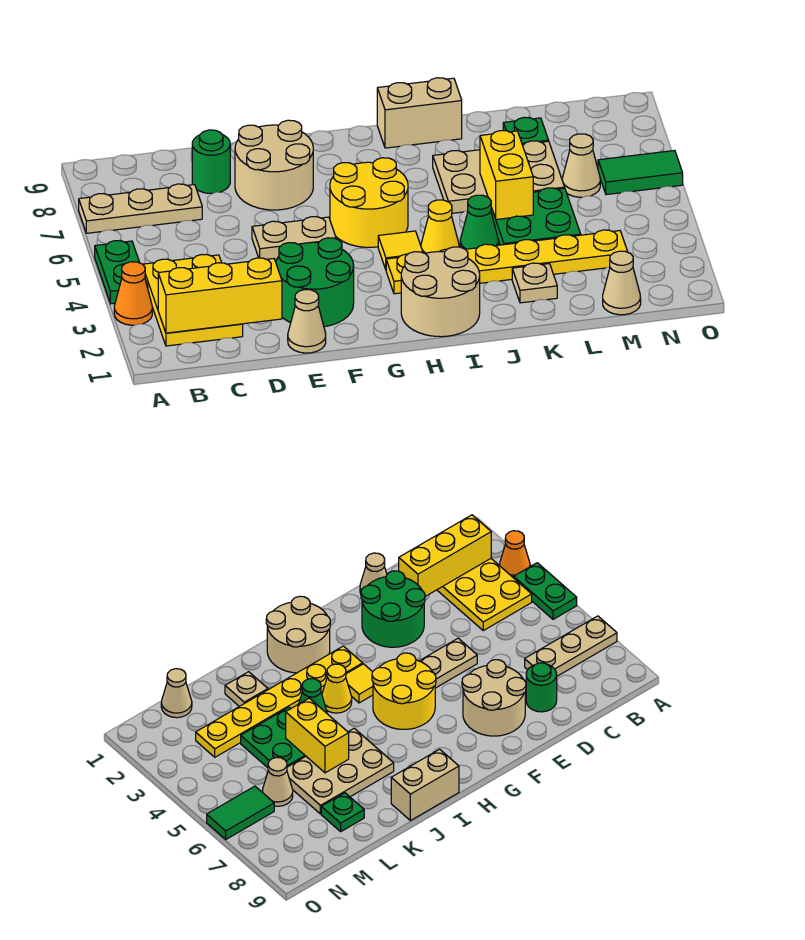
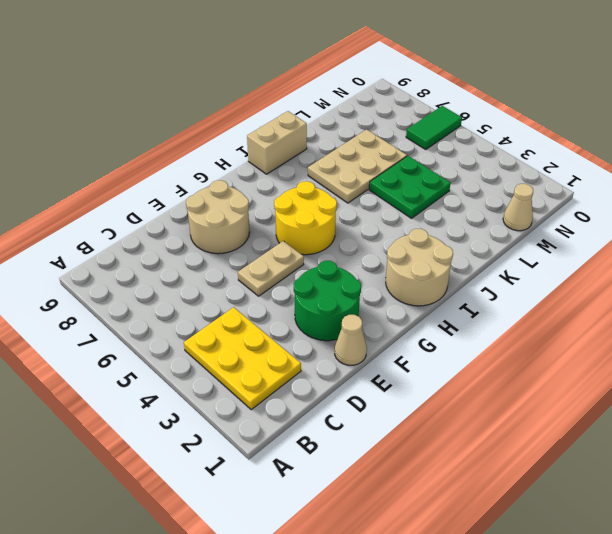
none -> orange 1x1 cone [114,262,152,325]
none -> green 1x2 plate [95,241,148,304]
none -> tan 1x3 plate [79,184,202,233]

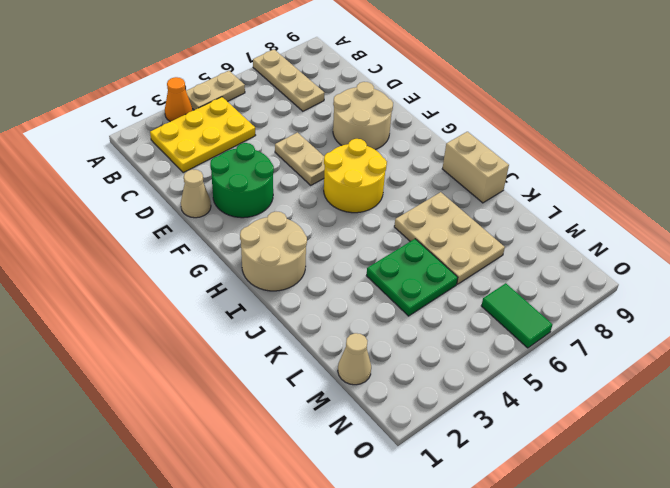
tan 1x2 plate [186,71,245,110] -> green 1x2 plate [95,241,148,304]
none -> green 1x1 round brick [192,130,230,193]
none -> yellow 1x6 plate [386,230,628,294]
none -> yellow 1x1 tile [378,231,423,269]

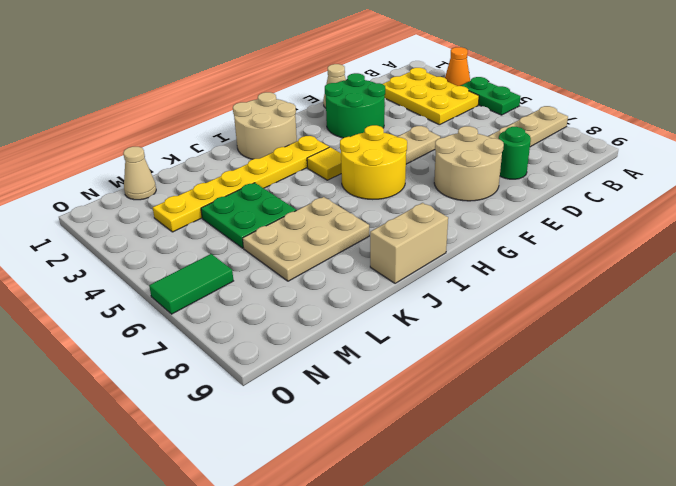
none -> yellow 1x1 cone [421,200,459,253]
none -> green 1x1 cone [460,195,498,249]
none -> tan 1x1 plate [512,263,557,303]

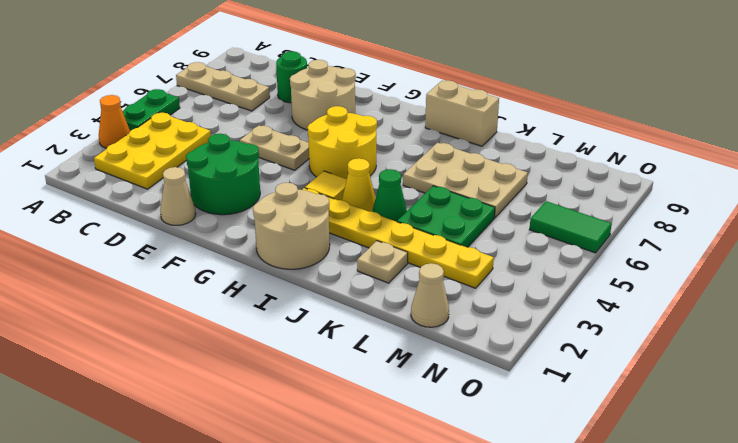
none -> green 1x1 plate [503,117,549,145]
none -> tan 1x1 cone [562,134,600,197]
none -> yellow 1x3 brick [158,258,282,333]

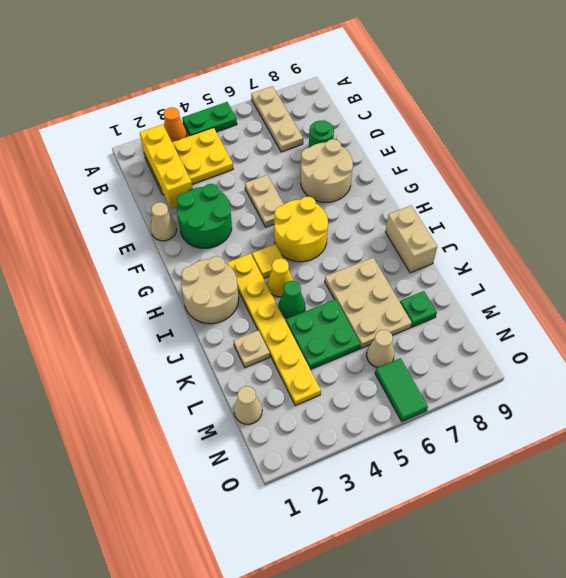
none -> yellow 1x2 brick [480,131,533,220]

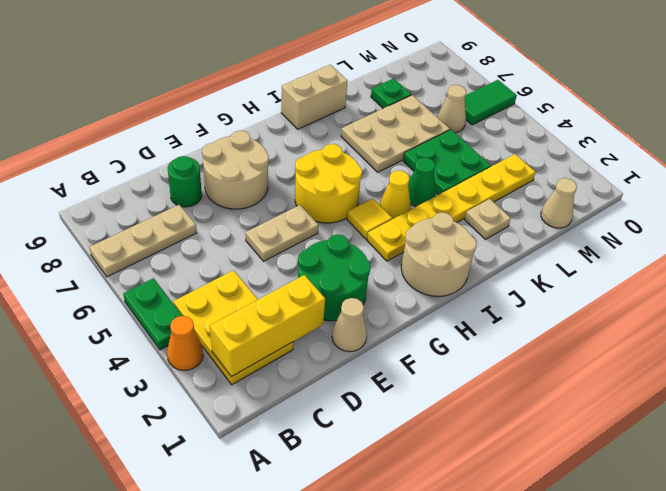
none -> yellow 1x2 brick [480,131,533,220]

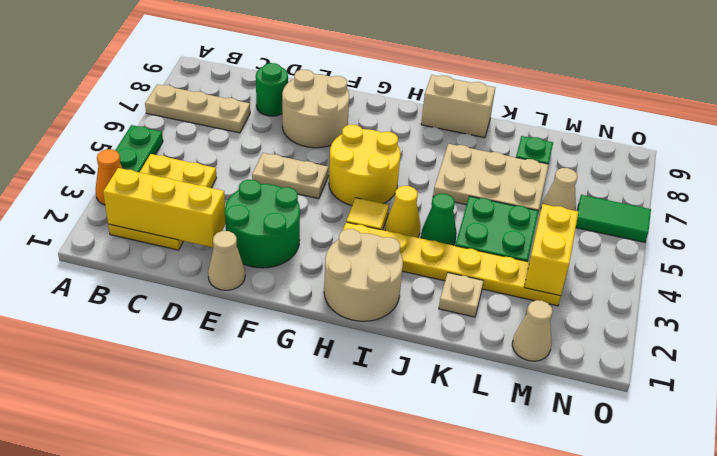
yellow 1x2 brick [524,204,578,296] -> yellow 1x2 brick moved to [480,131,533,220]

